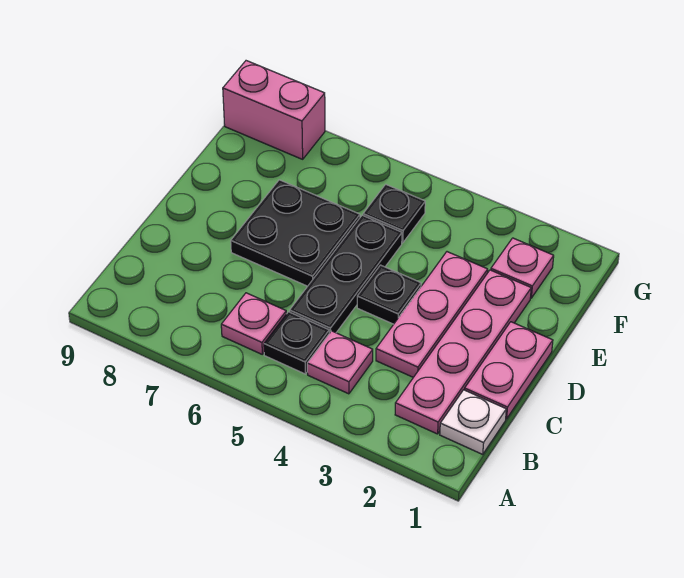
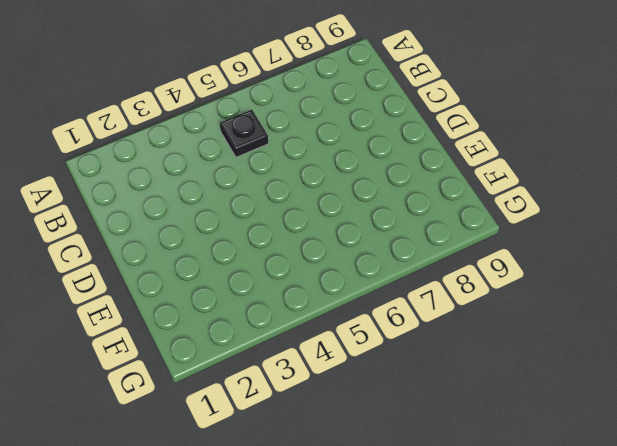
none -> white 1x1 plate [440,390,506,454]
none -> pink 1x4 plate [395,270,531,434]
none -> pink 1x1 plate [307,331,373,394]

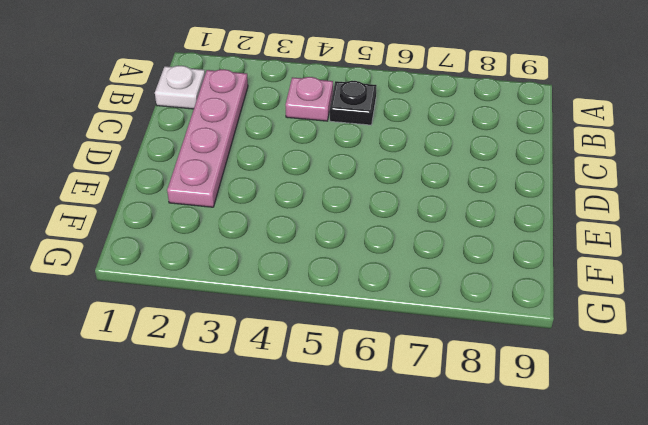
none -> pink 1x1 plate [221,293,286,354]
none -> pink 1x2 plate [465,322,553,419]
none -> pink 1x3 plate [376,252,488,377]

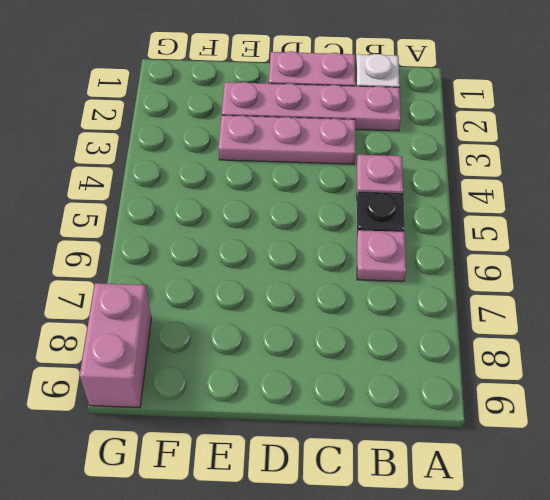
none -> black 1x3 plate [290,215,402,333]
none -> black 1x1 plate [357,265,421,324]
none -> black 2x2 plate [231,180,360,286]

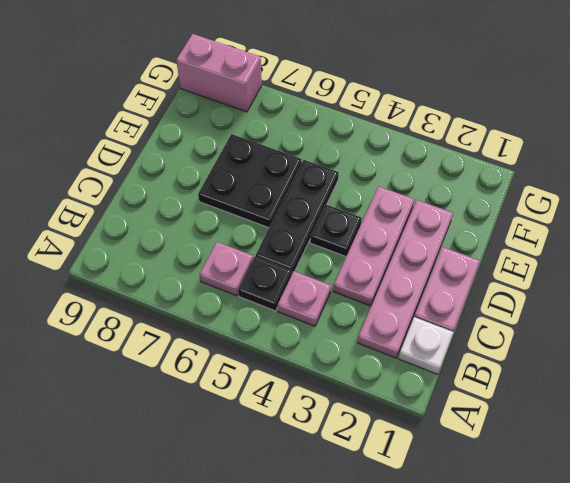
none -> pink 1x1 plate [491,238,554,298]
none -> black 1x1 plate [363,184,425,243]

